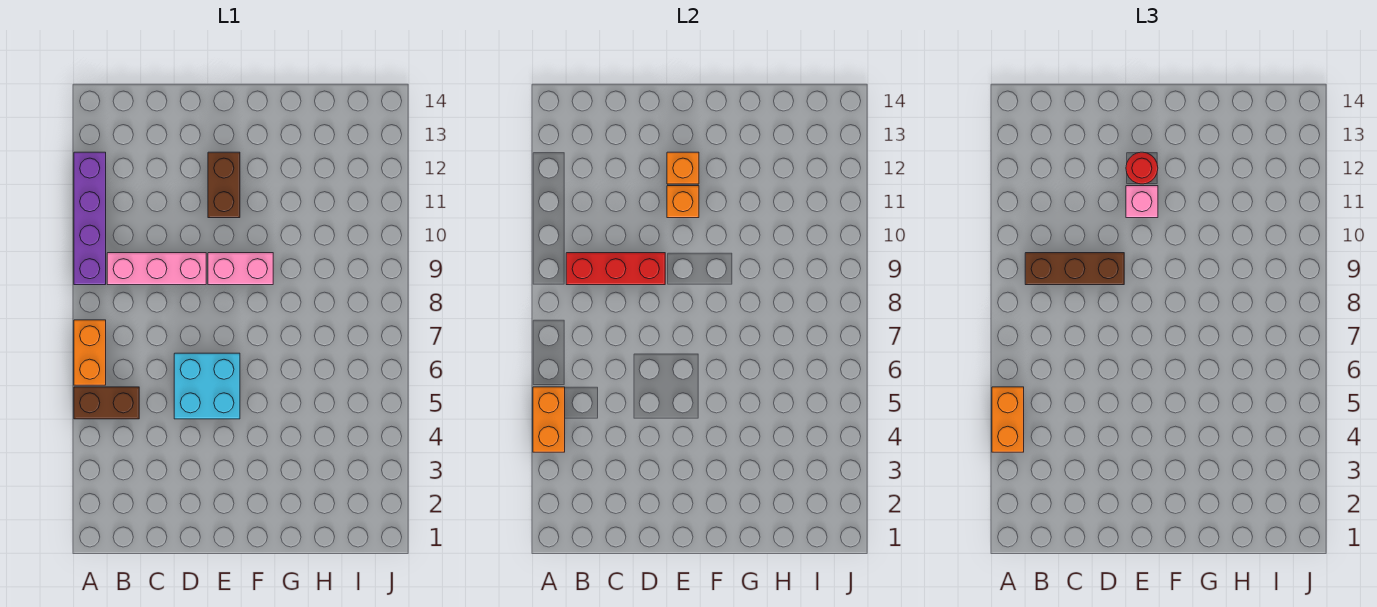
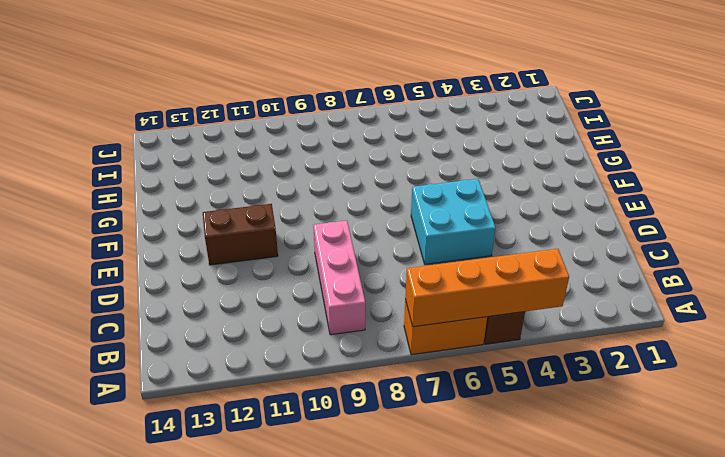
orange 1x4 brick [405,249,569,327] -> orange 1x2 brick [533,387,565,452]
none -> purple 1x4 brick [74,152,106,285]
none -> pink 1x2 brick [208,253,273,285]
none -> red 1x3 brick [566,253,665,285]

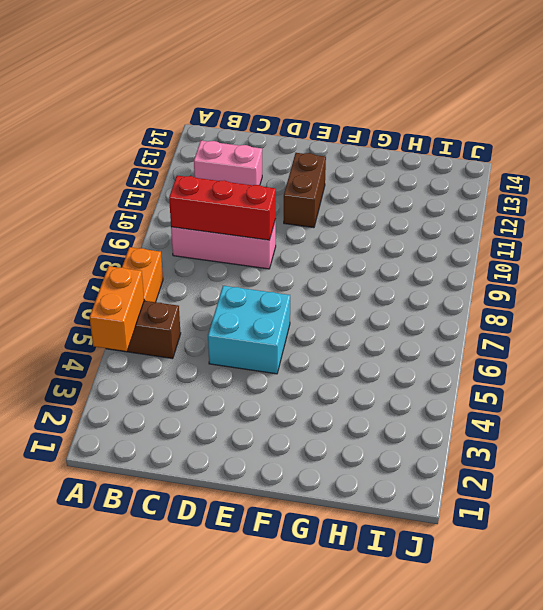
pink 1x2 brick [194,141,262,185] -> pink 1x2 brick moved to [208,253,273,285]
none -> purple 1x4 brick [74,152,106,285]
none -> orange 1x1 brick [667,186,699,218]
none -> orange 1x1 brick [667,152,699,184]

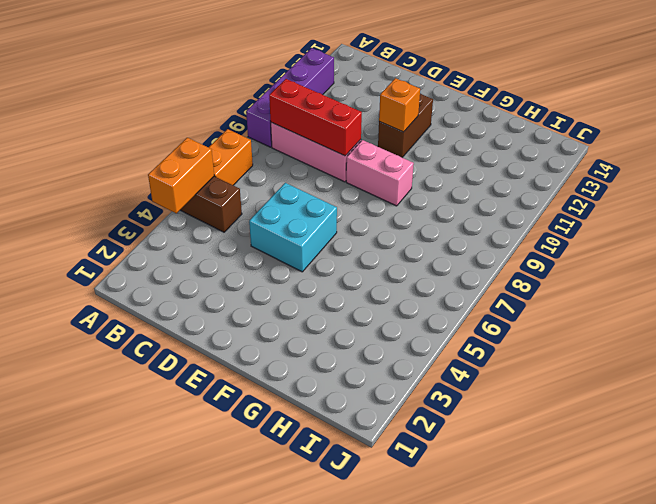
none -> orange 1x1 brick [667,152,699,184]
none -> orange 1x2 brick [992,387,1024,452]
none -> brown 1x3 brick [1025,253,1124,285]

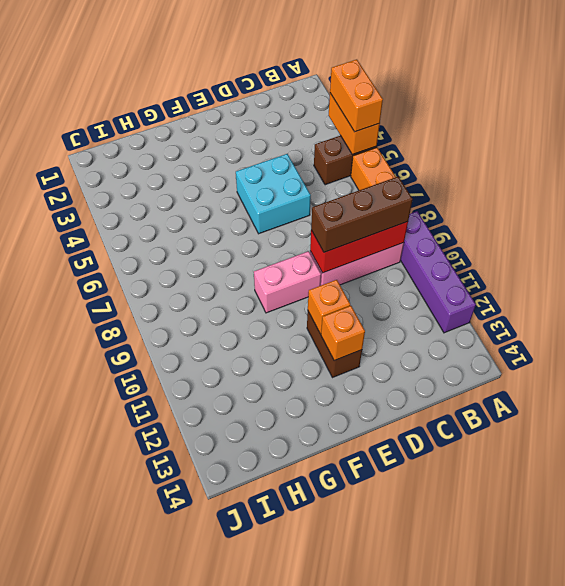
none -> pink 1x1 brick [1126,186,1158,218]
none -> red 1x1 round brick [1126,152,1158,184]

